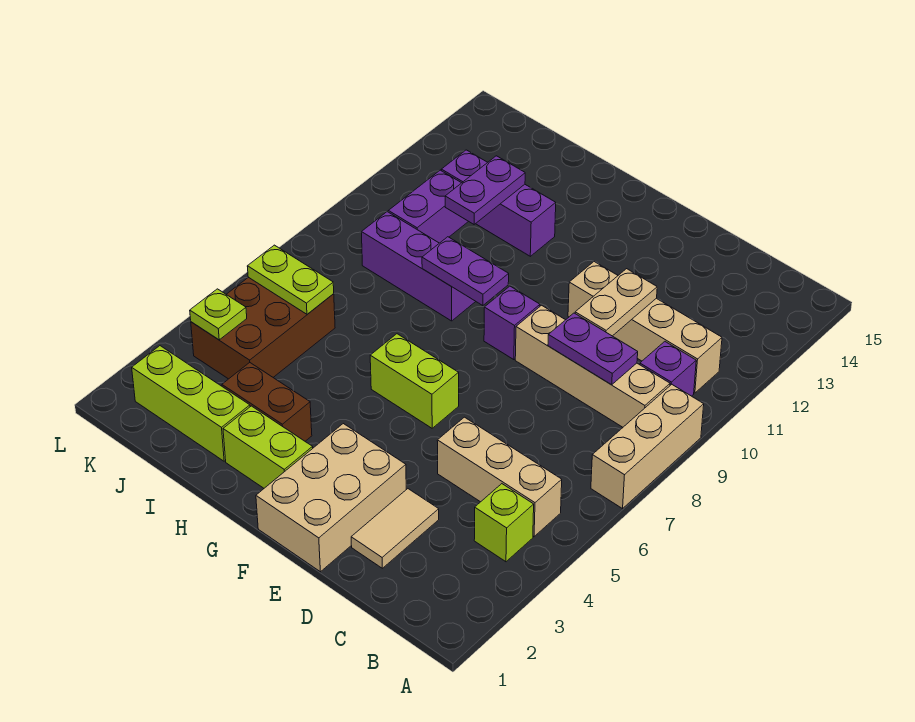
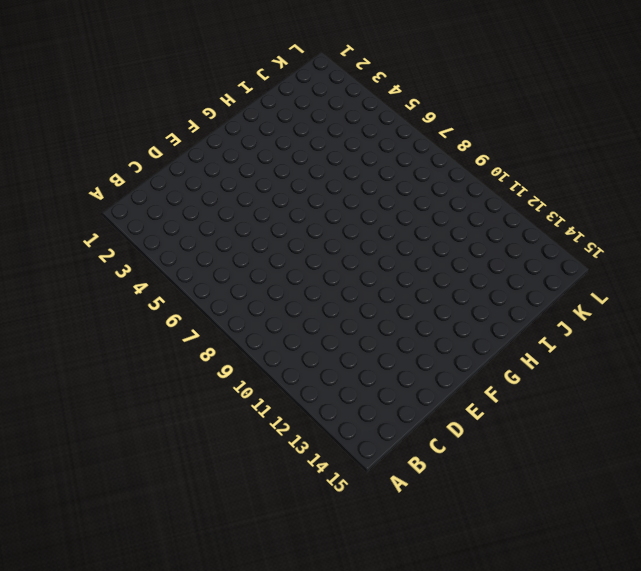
none -> tan 1x3 brick [591,384,704,509]
none -> lime 1x1 brick [474,484,534,562]
none -> tan 1x3 brick [437,417,562,536]

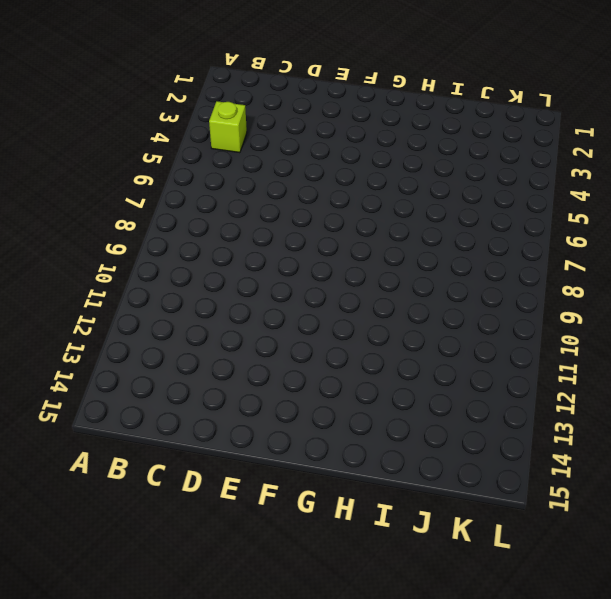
none -> tan 1x3 brick [591,384,704,509]
none -> tan 1x3 brick [437,417,562,536]
none -> tan 1x4 brick [515,305,670,427]

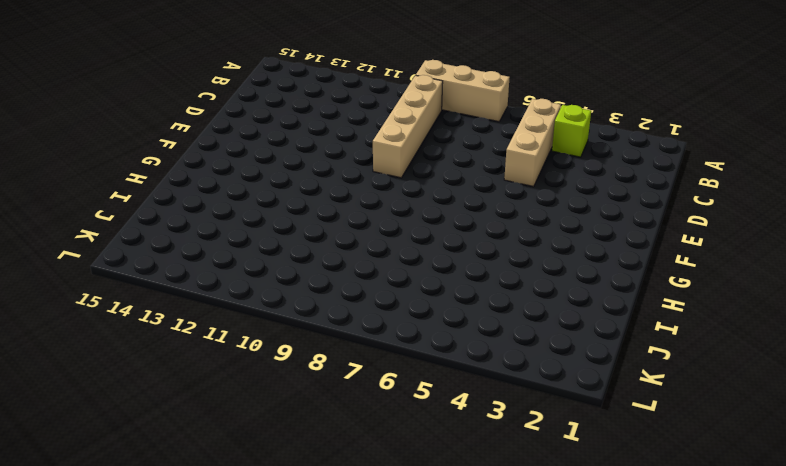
none -> purple 1x1 brick [640,342,696,396]
none -> tan 1x4 brick [568,262,722,393]
none -> tan 1x2 tile [351,489,439,568]

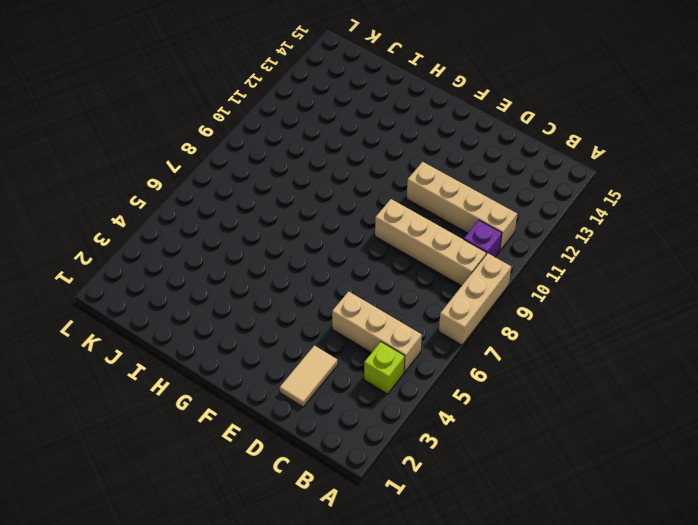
none -> tan 2x3 brick [256,424,406,572]
none -> lime 1x2 brick [370,334,459,428]
none -> purple 1x1 brick [484,286,540,360]

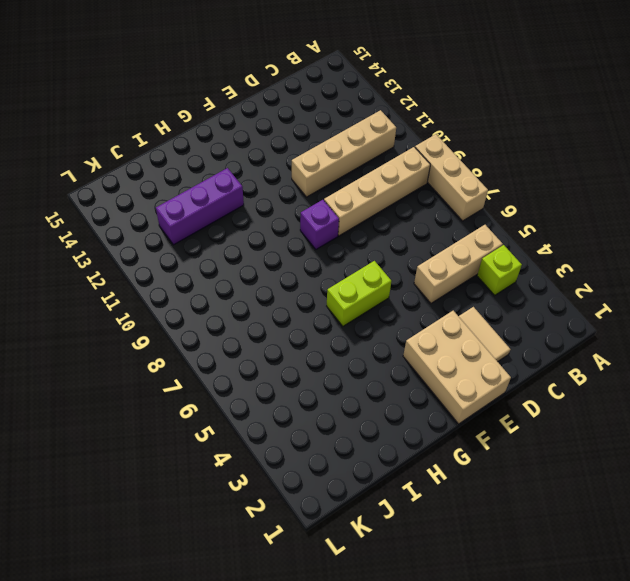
none -> purple 1x1 brick [640,342,696,396]
none -> lime 1x2 brick [223,406,313,488]
none -> brown 1x2 brick [222,363,312,441]

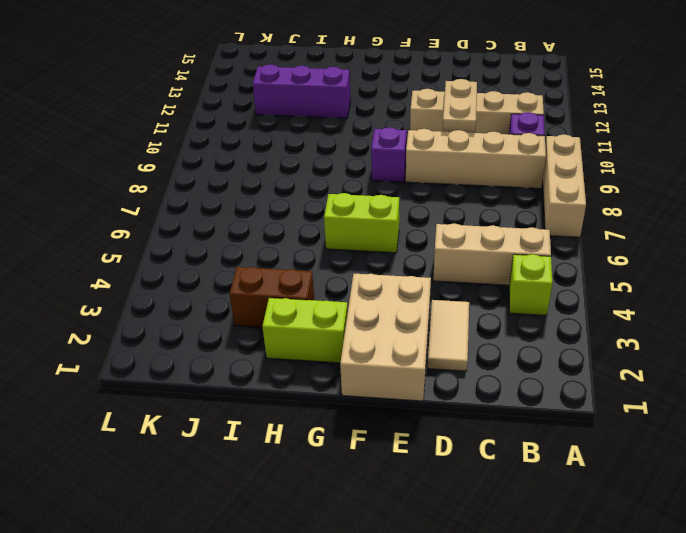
none -> purple 1x3 brick [361,212,476,321]
none -> lime 1x3 brick [132,346,250,461]
none -> brown 2x3 brick [191,277,335,379]

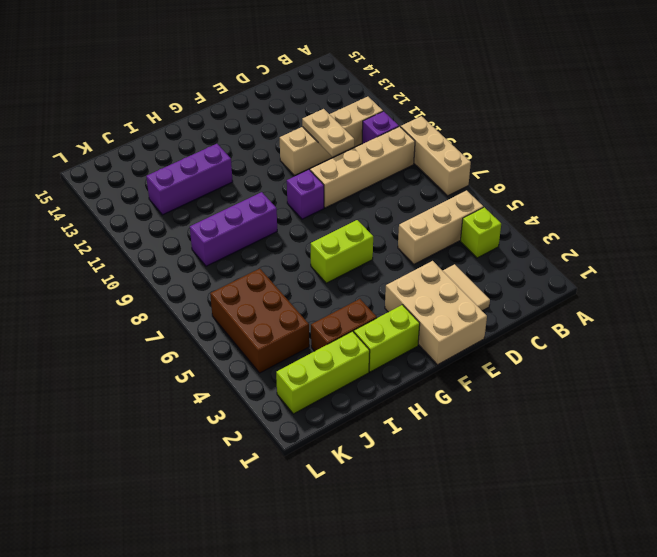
none -> purple 1x2 brick [388,170,469,243]
none -> purple 1x2 plate [548,313,638,385]
none -> purple 1x2 plate [422,237,509,306]

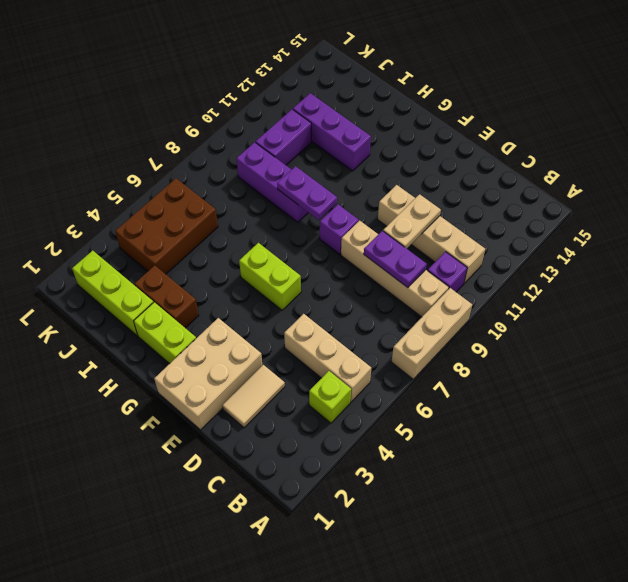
none -> purple 1x2 plate [445,156,525,224]
none -> lime 1x2 plate [247,245,334,314]
none -> lime 1x1 plate [190,289,247,340]

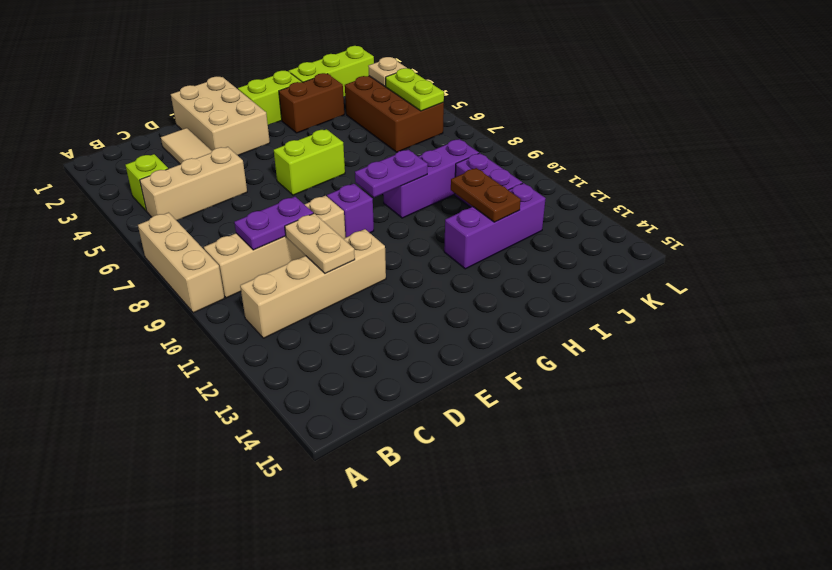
brown 1x2 plate [451,168,521,222] -> purple 1x2 plate [445,156,525,224]
tan 1x1 plate [368,57,407,86] -> lime 1x1 plate [190,289,247,340]
lime 1x2 plate [386,68,444,111] -> lime 1x2 plate turned to [247,245,334,314]
none -> purple 1x1 brick [640,342,696,396]

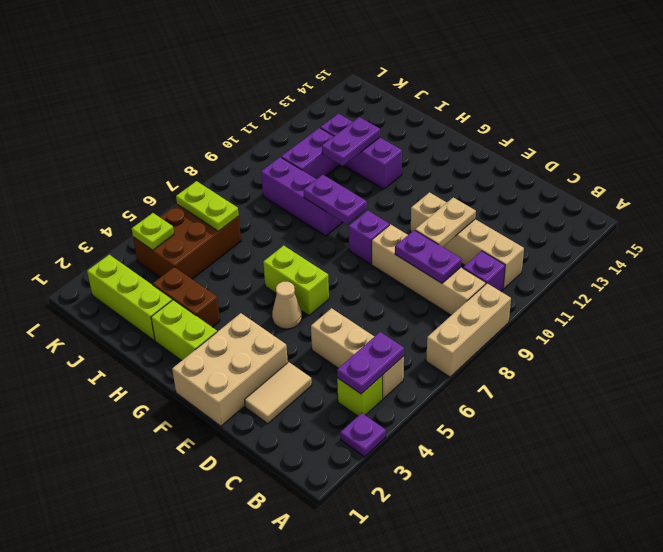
purple 1x1 plate [340,413,386,457] -> none
purple 1x2 plate [337,332,404,394] -> none
tan 1x1 cone [272,282,302,329] -> none

